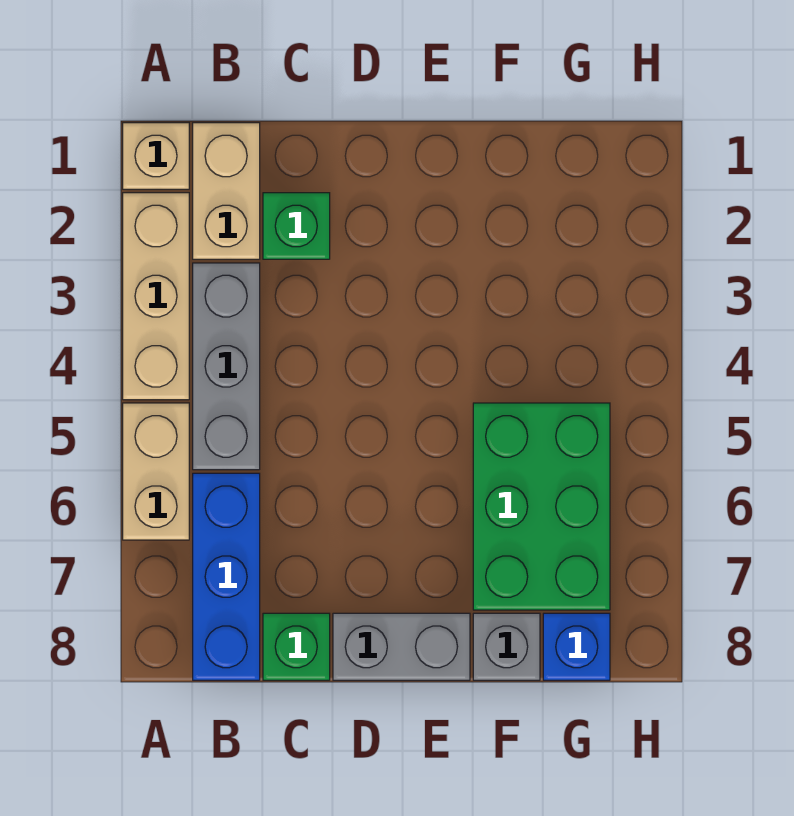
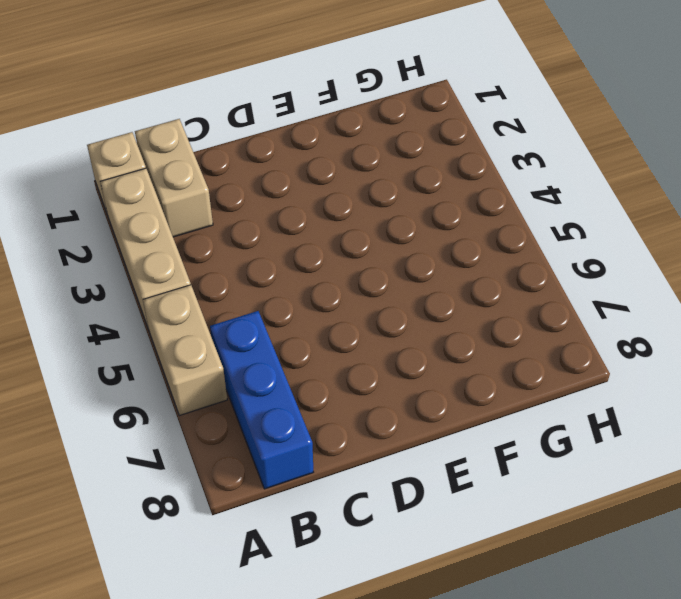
none -> grey 1x3 brick [193,263,260,470]
none -> green 1x1 brick [263,193,330,259]
none -> green 1x1 brick [263,613,330,680]

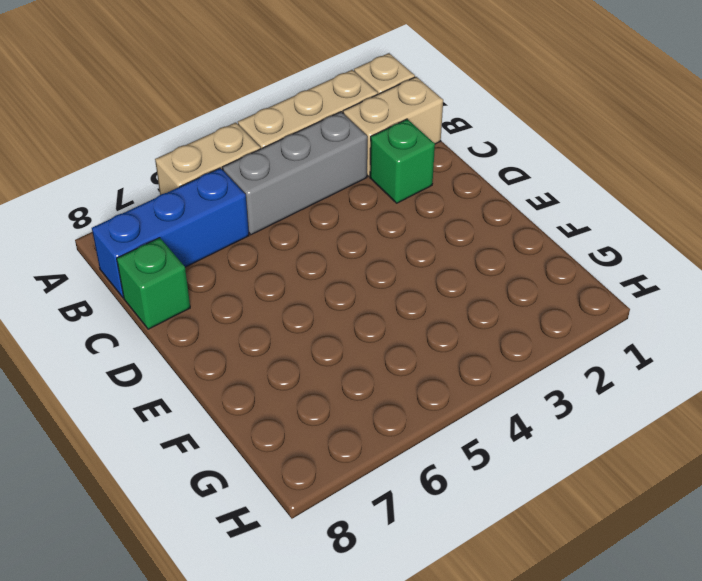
none -> grey 1x2 brick [333,613,470,680]
none -> green 2x3 brick [473,403,610,610]
none -> grey 1x1 brick [473,613,540,680]

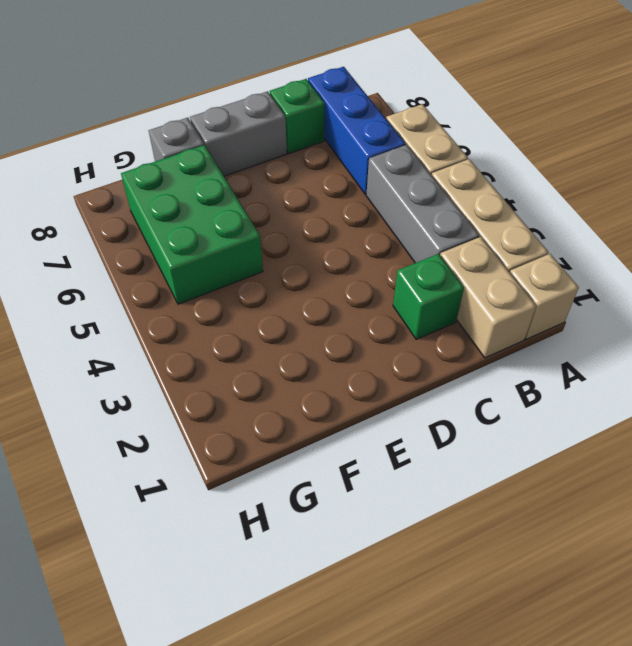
none -> blue 1x1 brick [543,613,610,680]

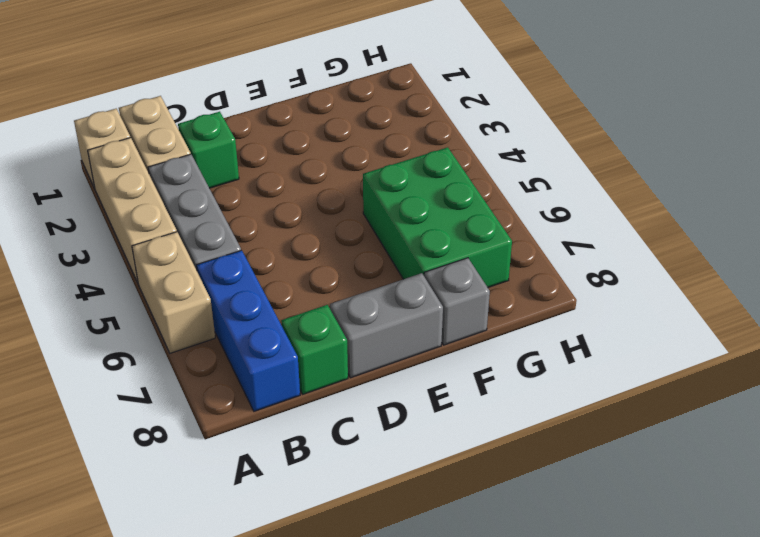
none -> blue 1x1 brick [543,613,610,680]

